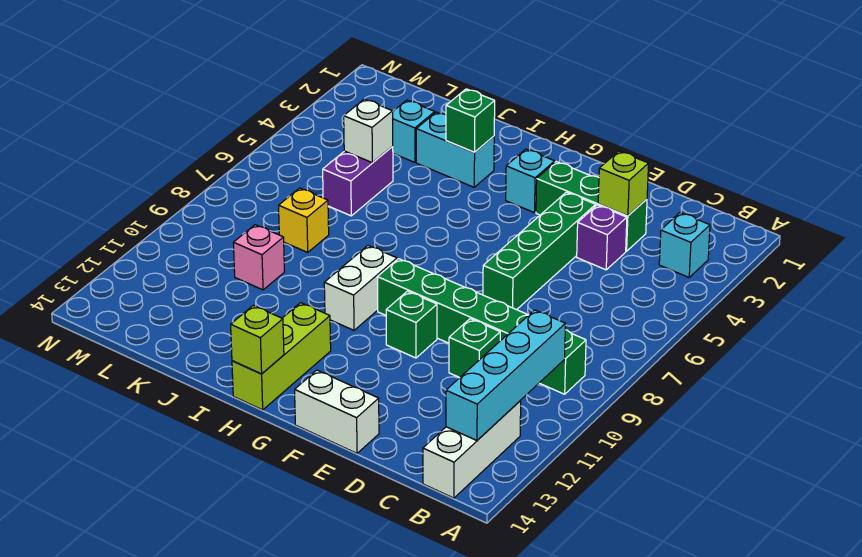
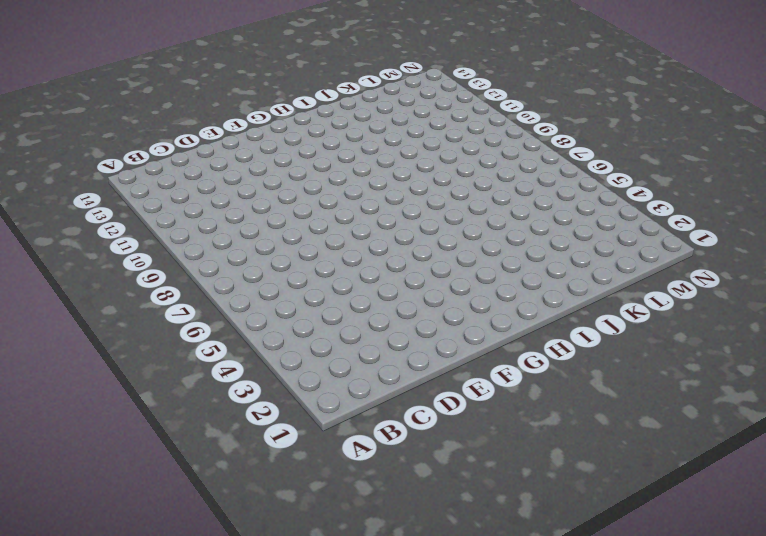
none -> cyan 1x1 brick [659,213,710,277]
none -> green 1x6 brick [377,259,586,394]
none -> white 1x3 brick [423,401,521,498]

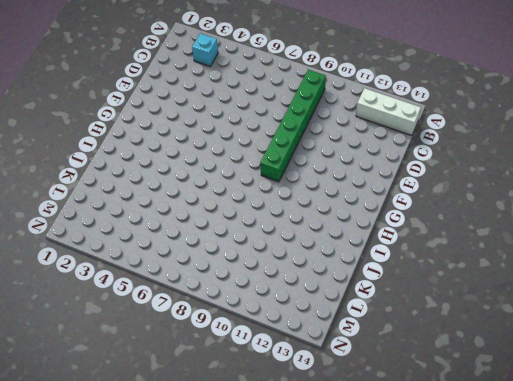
none -> green 1x3 brick [536,162,647,251]
none -> purple 1x1 brick [577,205,627,270]
none -> green 1x1 brick [449,319,500,378]

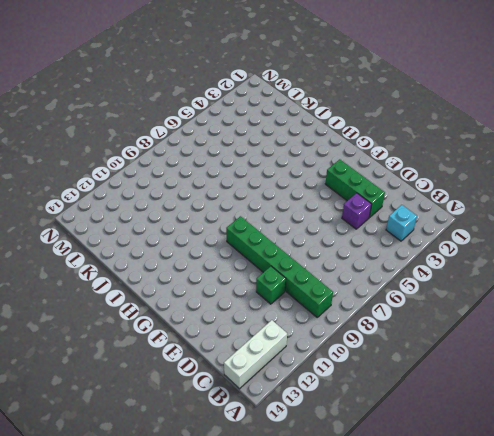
none -> green 1x4 brick [483,192,596,310]
none -> white 1x2 brick [295,370,379,453]
none -> green 1x1 brick [386,291,437,358]

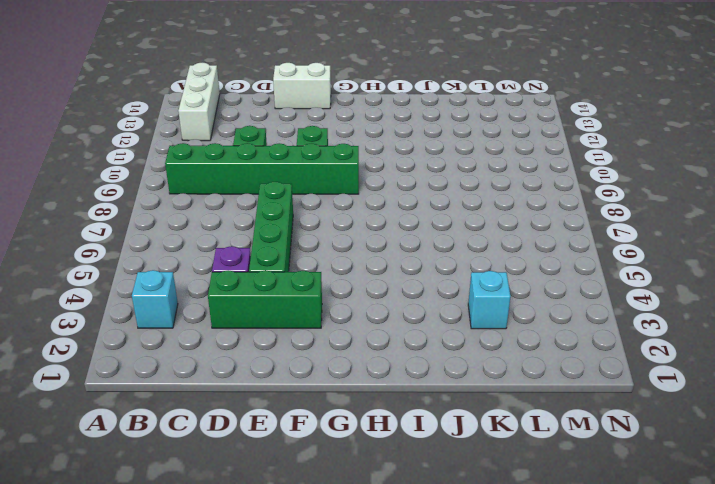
none -> cyan 1x1 brick [506,149,555,212]
none -> white 1x2 brick [324,246,397,330]
none -> lime 1x3 brick [232,303,331,410]

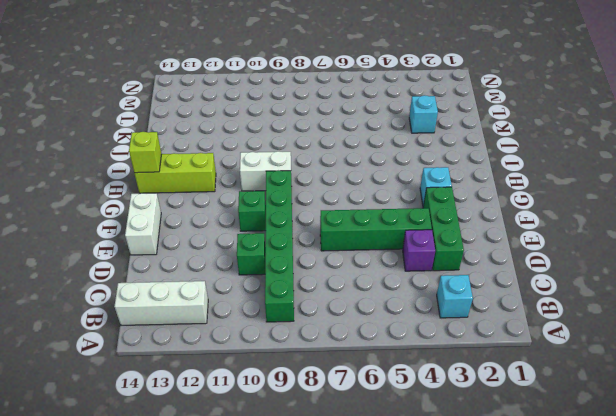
none -> cyan 1x2 brick [416,112,494,187]
none -> purple 1x2 brick [323,147,393,216]
none -> yellow 1x1 brick [279,188,329,252]

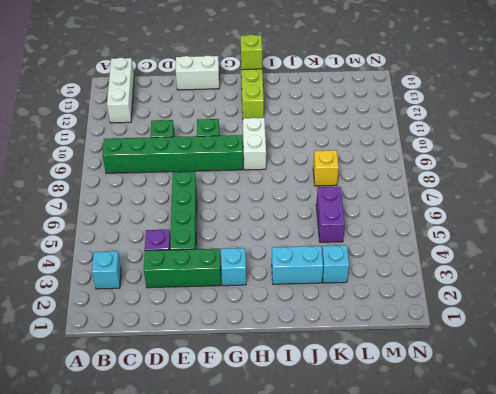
none -> pink 1x1 brick [233,225,285,290]
none -> cyan 1x4 brick [446,310,565,441]
none -> lime 1x1 brick [598,151,649,216]

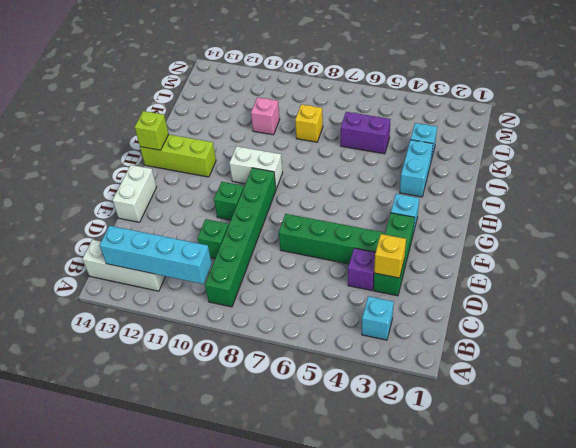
yellow 1x1 brick [374,234,406,278] -> lime 1x1 brick [598,151,649,216]
none -> green 1x1 brick [446,89,495,152]
none -> white 1x1 brick [344,99,393,163]

